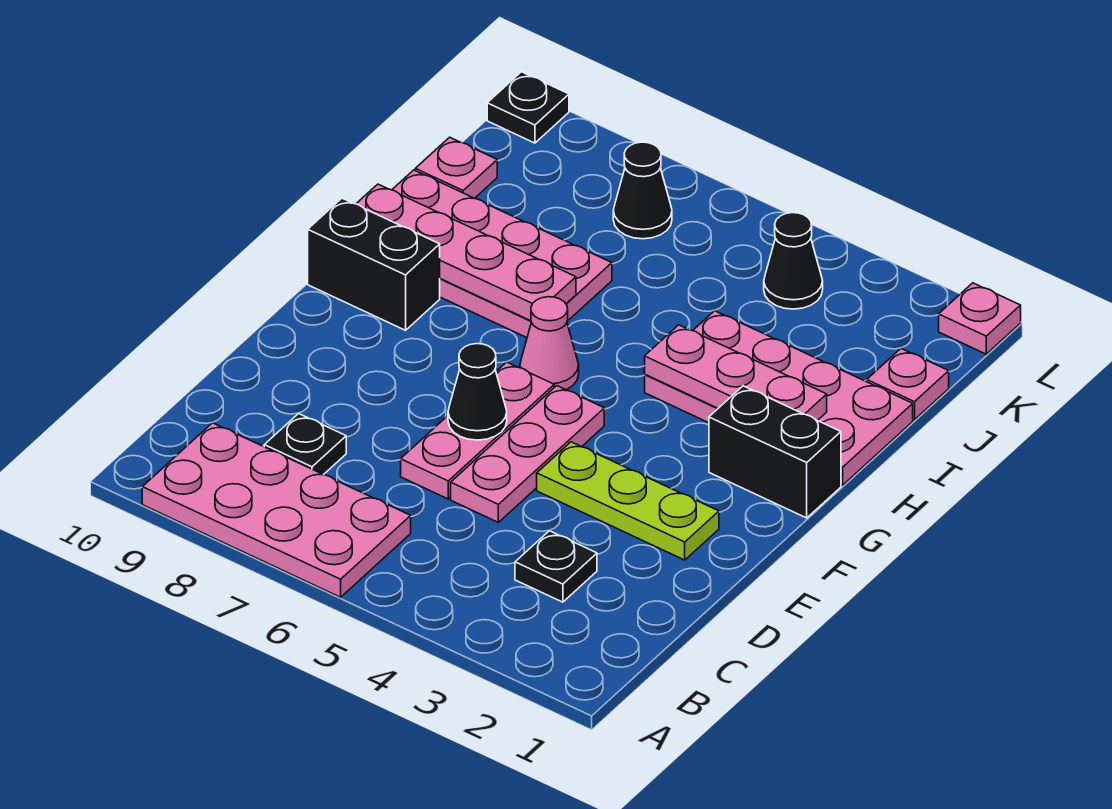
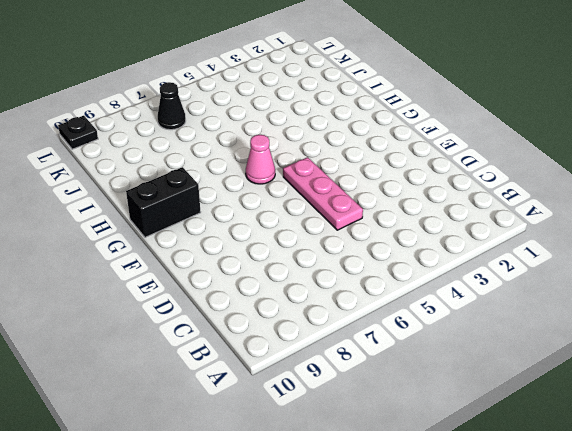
none -> pink 2x4 plate [142,423,411,597]
none -> black 1x1 plate [515,531,597,602]
none -> black 1x1 plate [264,413,346,475]

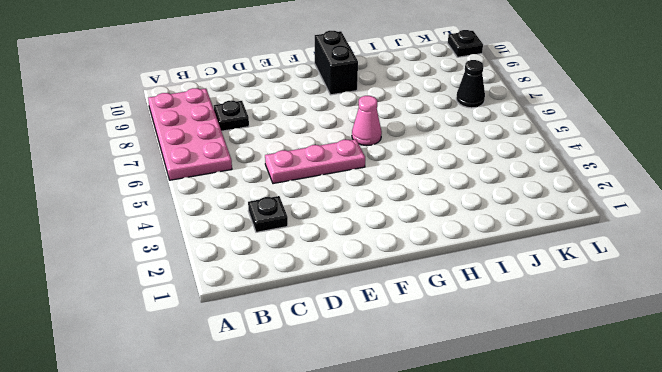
none -> pink 1x3 plate [401,362,554,499]
none -> lime 1x3 plate [537,442,719,560]
none -> black 1x2 brick [709,386,841,518]

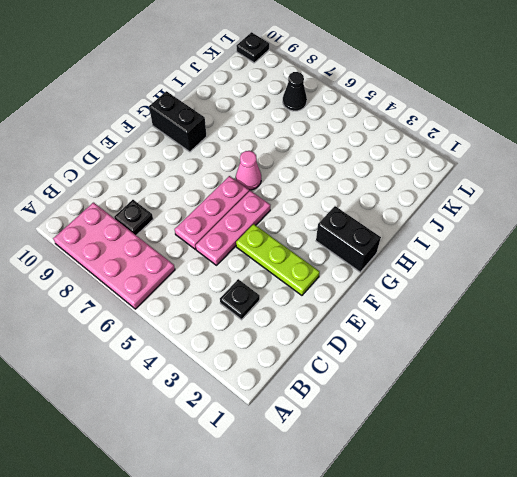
none -> pink 2x4 plate [645,311,913,485]
none -> pink 2x4 plate [392,170,612,338]
none -> pink 1x1 plate [867,349,949,420]

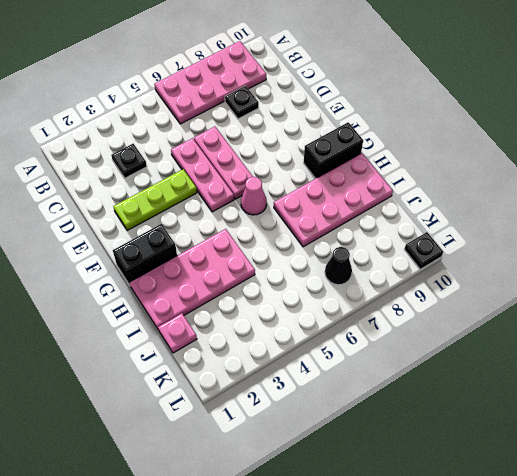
none -> pink 1x1 plate [415,137,497,198]
none -> black 1x1 cone [764,213,823,309]
none -> pink 1x1 plate [939,283,1021,354]

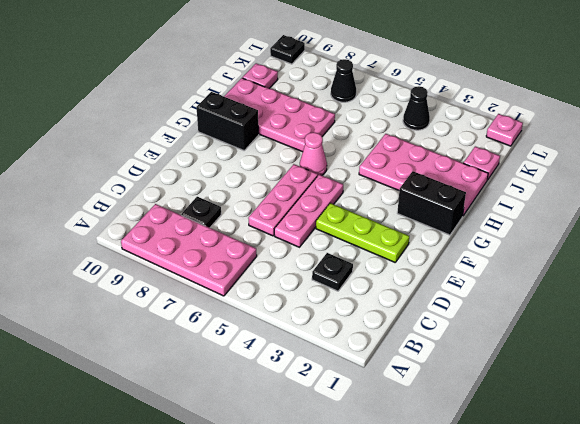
none -> black 1x1 cone [448,344,507,440]
none -> pink 1x3 plate [645,325,827,421]
none -> pink 1x4 plate [356,184,576,321]

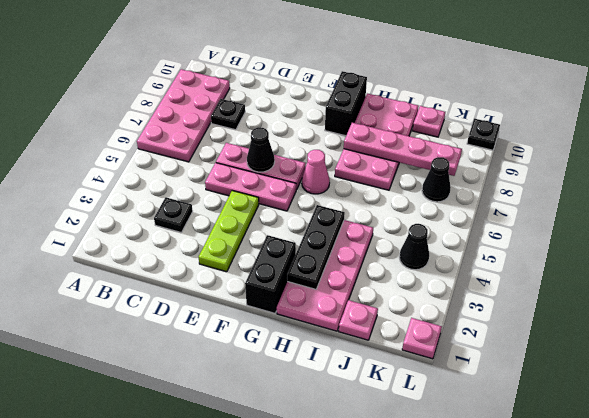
black 1x3 plate [287,205,345,289] -> pink 1x3 plate [645,325,827,421]
pink 1x4 plate [344,123,462,176] -> pink 1x4 plate turned to [356,184,576,321]

